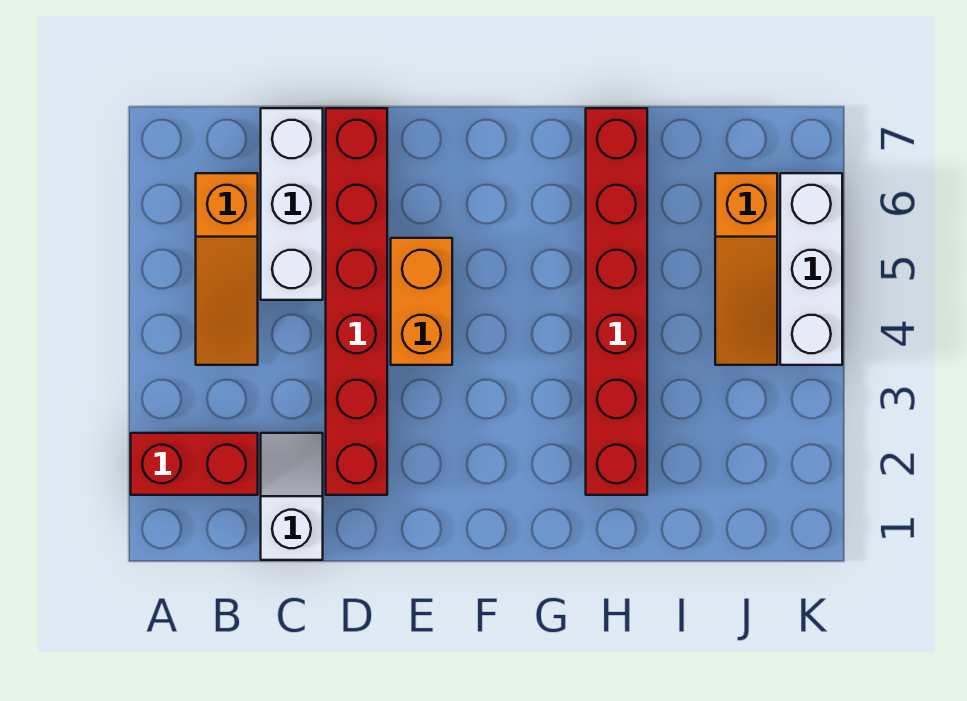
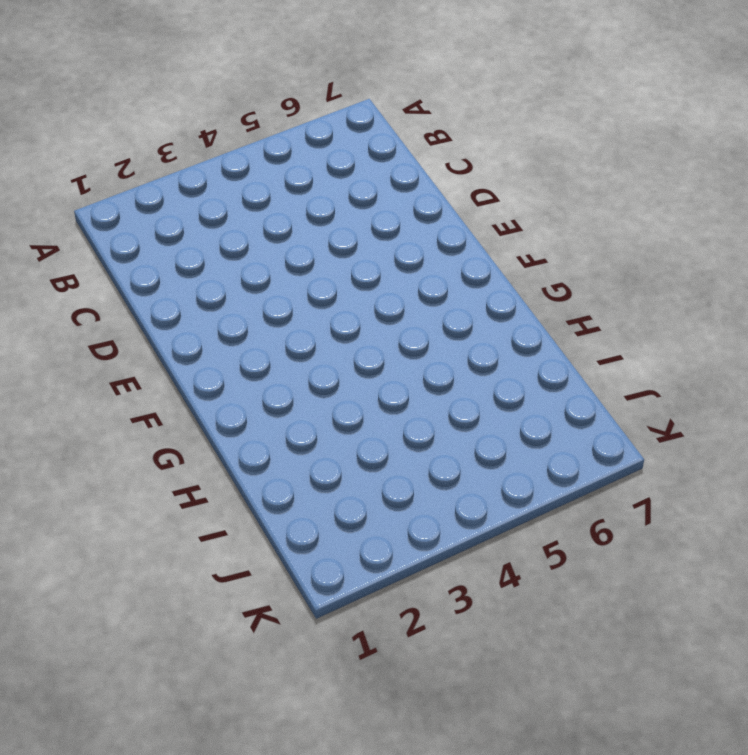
none -> red 1x2 brick [131,433,258,495]
none -> orange 1x3 slope [196,173,258,365]

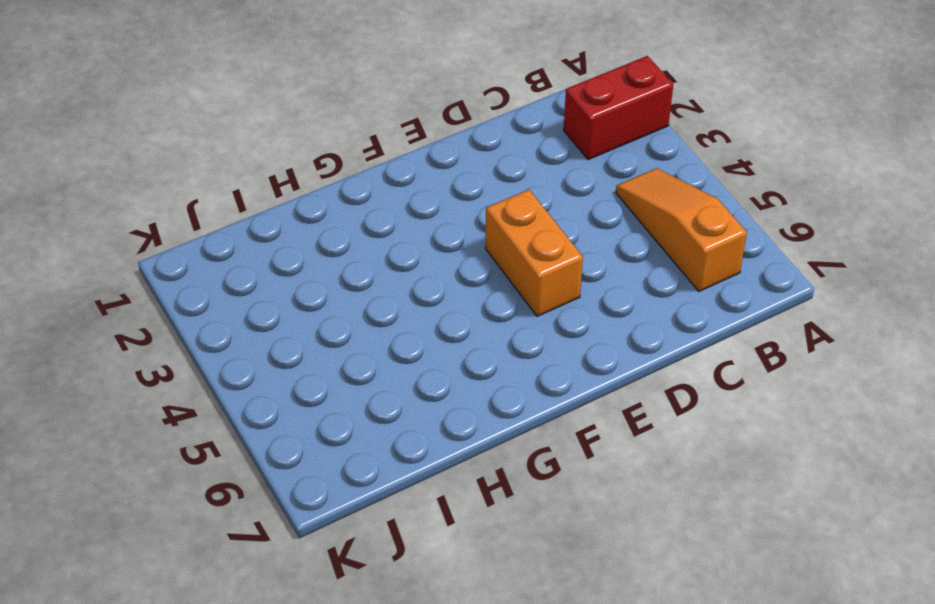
none -> white 1x2 slope [261,433,323,560]
none -> white 1x3 brick [261,108,323,300]

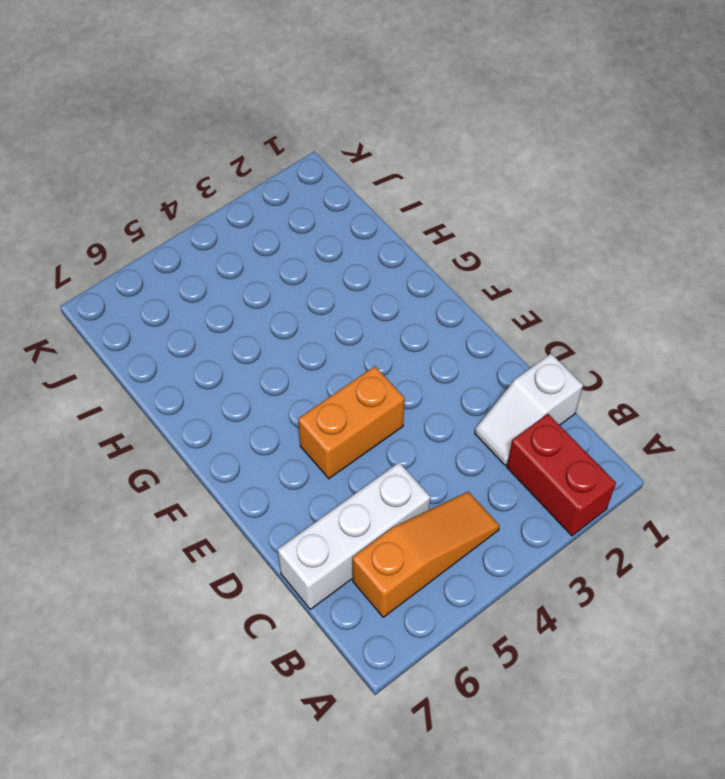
none -> red 1x6 brick [326,108,387,495]
none -> red 1x6 brick [586,108,647,495]

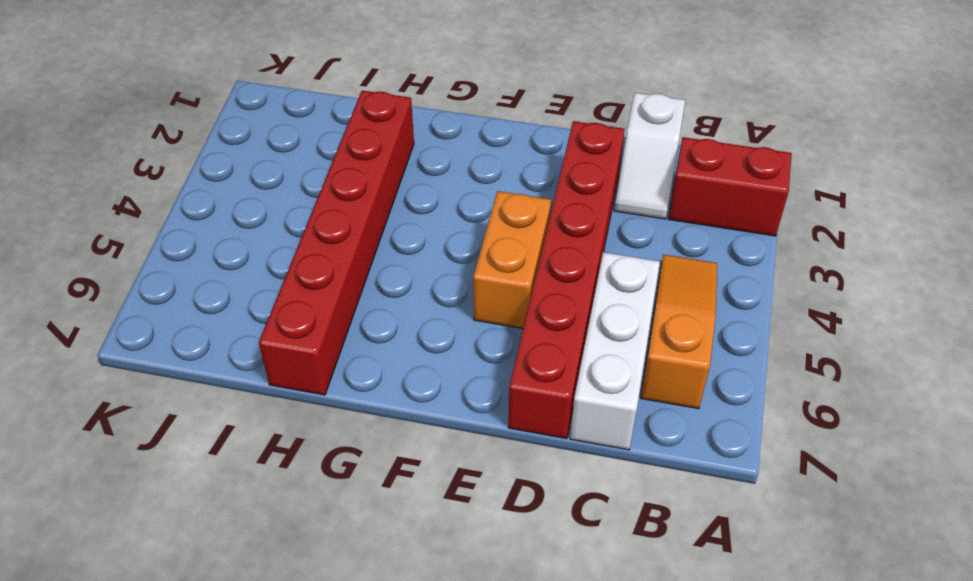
none -> orange 1x3 slope [715,173,777,365]
none -> white 1x3 brick [780,173,842,365]

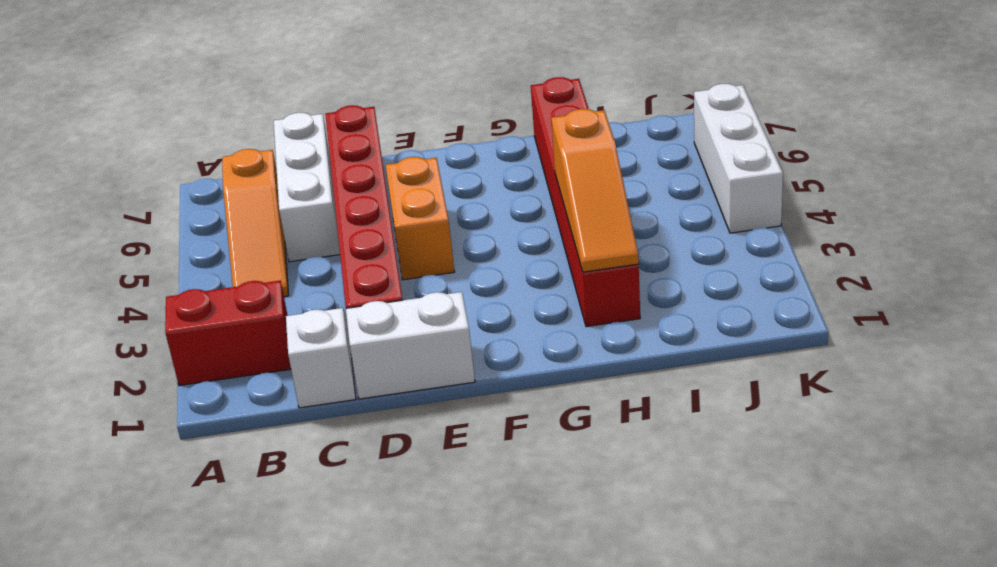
white 1x2 brick [346,292,475,399] -> none
orange 1x3 slope [551,109,639,272] -> orange 1x3 slope moved to [715,173,777,365]

